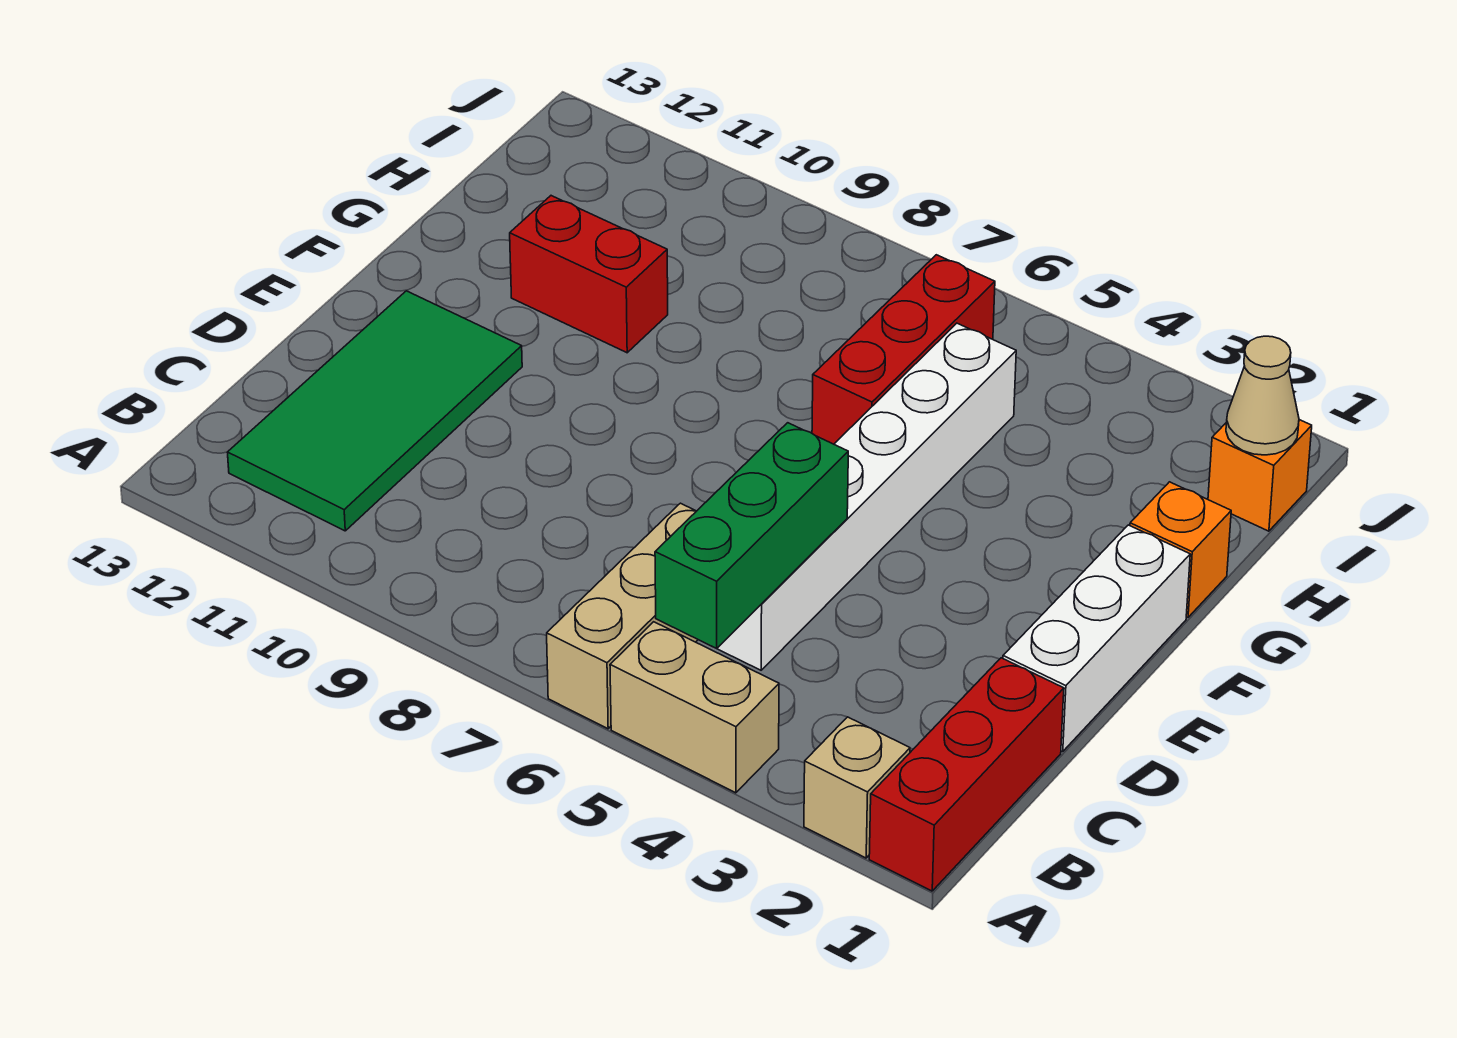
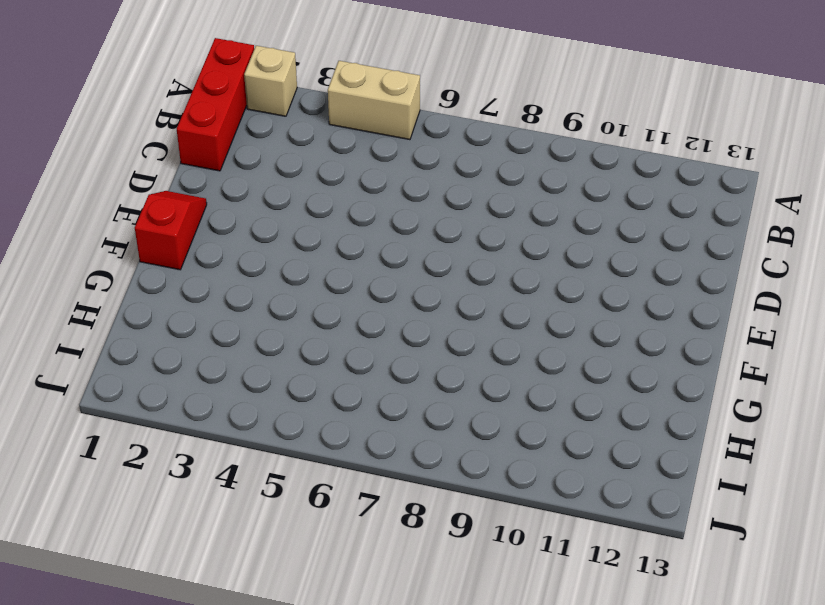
red 1x2 slope [135,191,207,270] -> white 1x3 brick [1003,525,1190,751]
none -> tan 1x3 brick [547,503,698,729]
none -> green 2x4 tile [227,291,522,531]
none -> white 1x6 brick [717,323,1016,670]

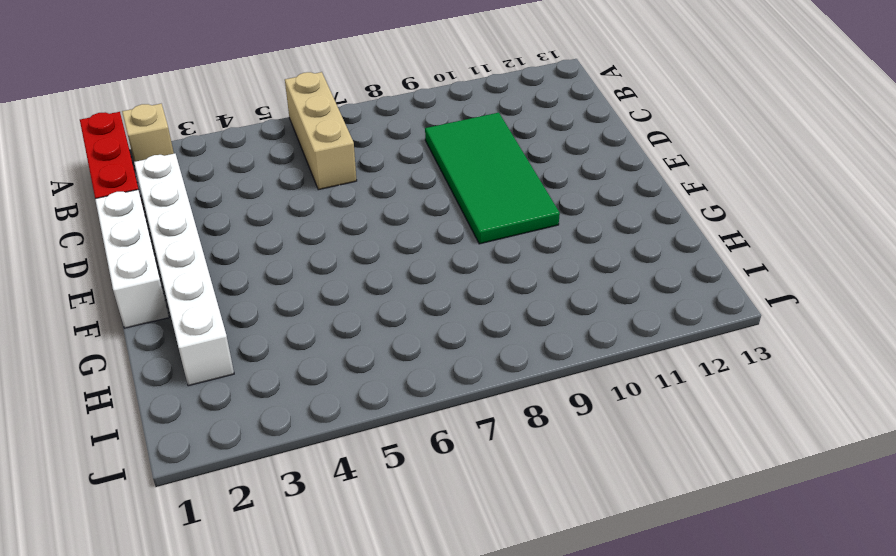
white 1x6 brick [134,154,234,386] -> white 1x6 brick moved to [717,323,1016,670]
green 2x4 tile [425,113,560,244] -> green 2x4 tile moved to [227,291,522,531]
none -> tan 1x2 brick [610,622,779,793]
none -> orange 1x1 brick [1130,482,1231,617]
none -> red 1x3 brick [812,255,995,444]

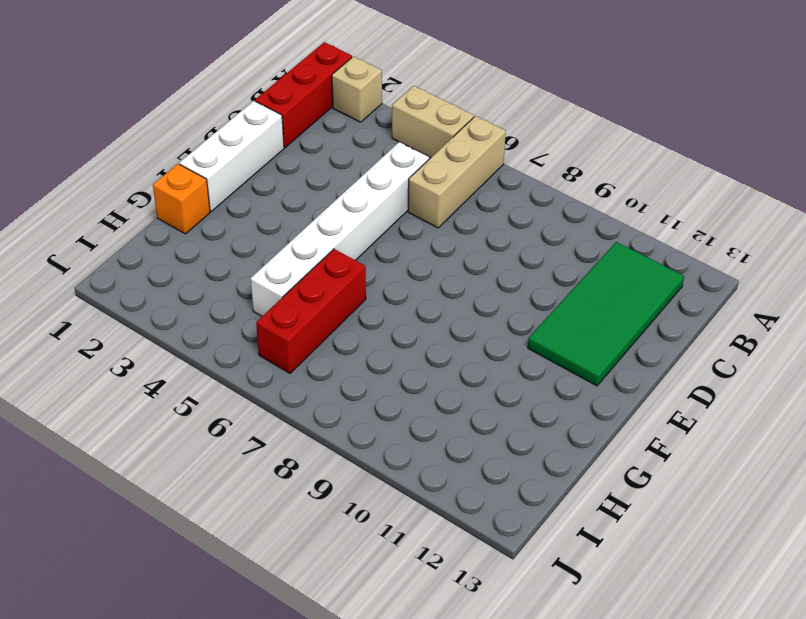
none -> red 1x2 brick [510,196,668,353]
none -> orange 1x1 brick [1208,420,1312,531]
none -> green 1x3 brick [655,423,848,648]

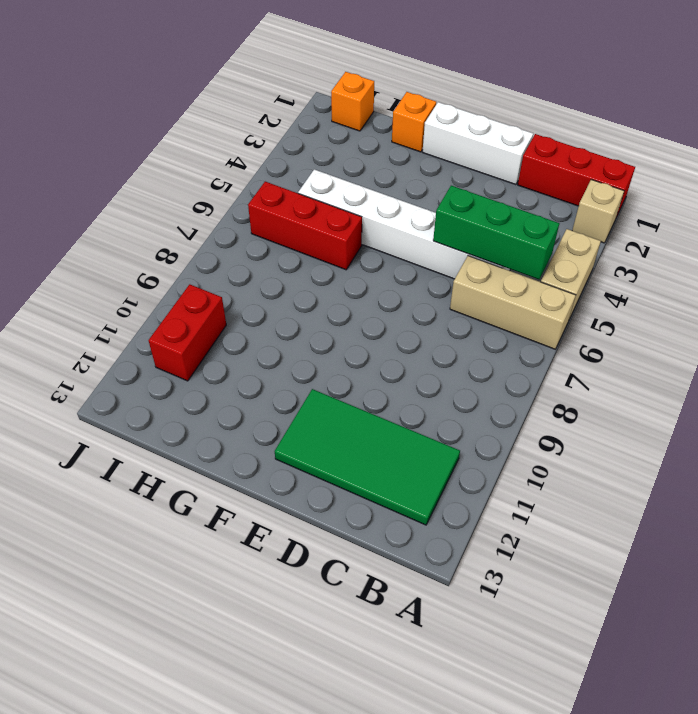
red 1x2 brick [149,284,226,381] -> red 1x2 brick moved to [510,196,668,353]
none -> tan 1x1 cone [1226,336,1299,455]

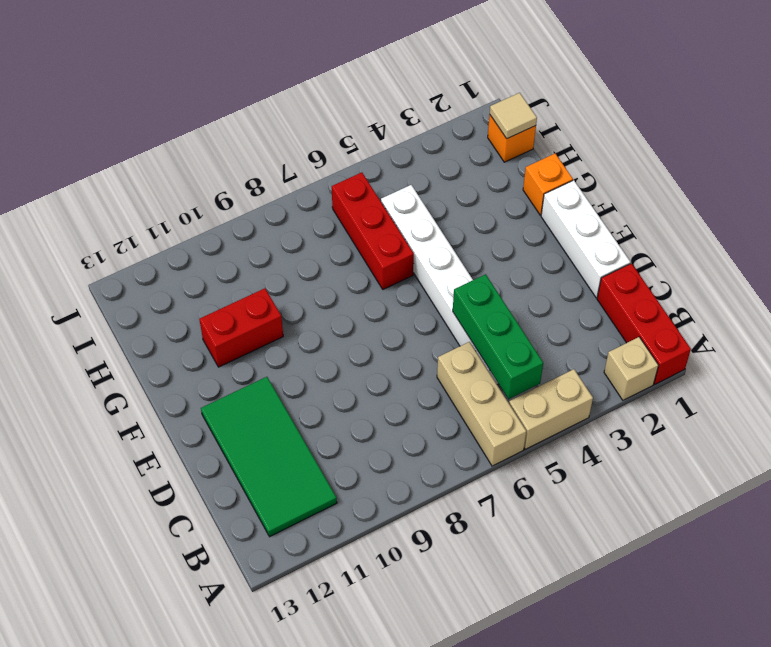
tan 1x1 tile [490,93,537,139] -> tan 1x1 cone [1226,336,1299,455]

